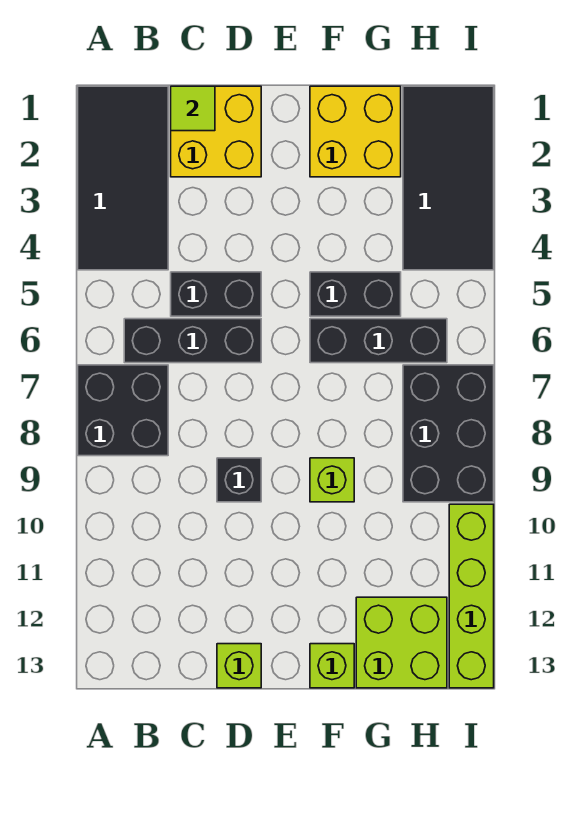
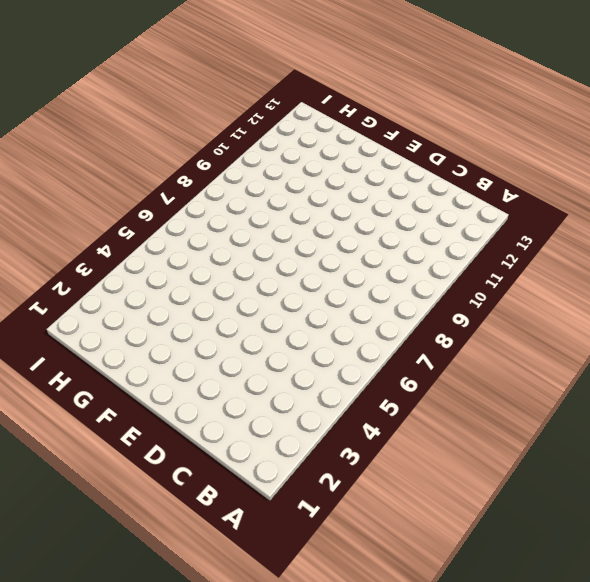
none -> black 2x4 tile [78,86,168,270]
none -> black 2x2 brick [78,365,168,456]
none -> black 1x3 brick [124,319,261,363]

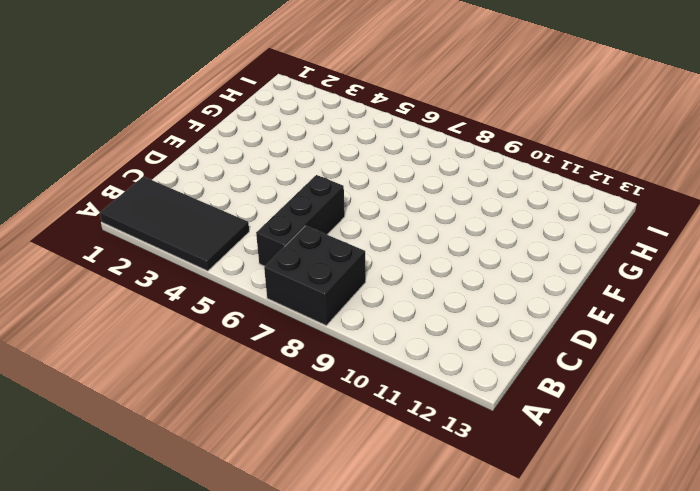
none -> yellow 2x2 brick [171,86,261,177]
none -> black 1x2 brick [171,272,261,316]
none -> black 1x1 brick [217,458,261,502]

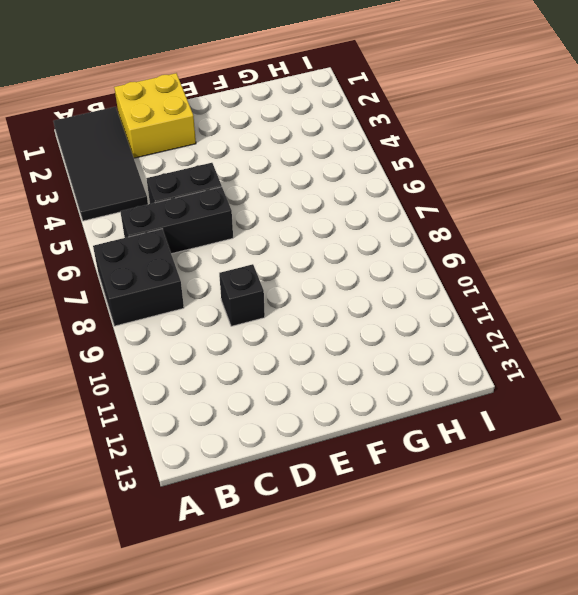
none -> lime 1x1 brick [217,644,261,688]
none -> yellow 2x2 brick [310,86,401,177]
none -> black 1x2 brick [310,272,401,316]

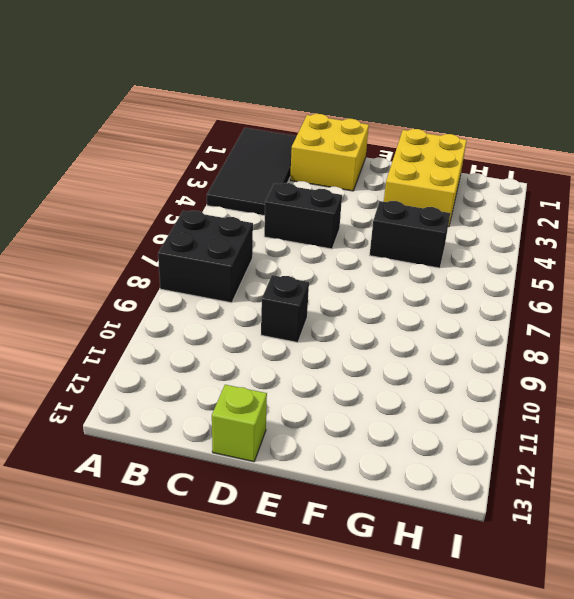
yellow 2x3 brick [384,129,467,227] -> yellow 2x2 brick [310,86,401,177]
none -> black 1x3 brick [124,319,261,363]
none -> black 1x3 brick [310,319,447,363]
none -> lime 1x1 brick [310,458,354,502]

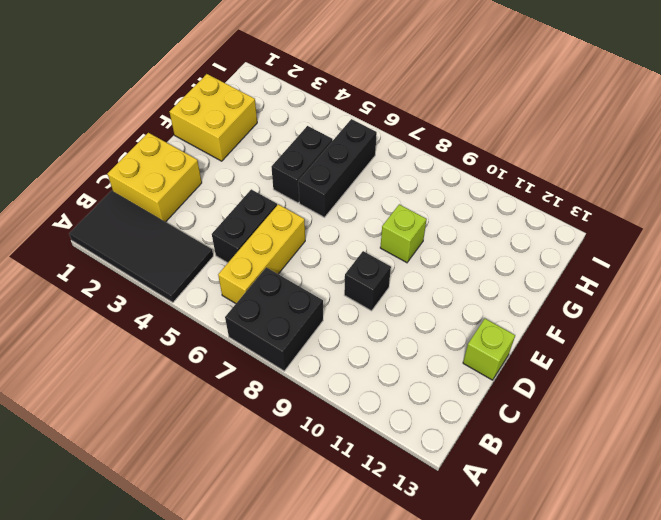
yellow 1x3 brick [218,204,305,303] -> black 1x3 brick [124,319,261,363]
none -> lime 1x1 brick [310,644,354,688]
none -> lime 2x2 brick [356,597,447,688]
none -> black 2x4 tile [403,86,494,270]

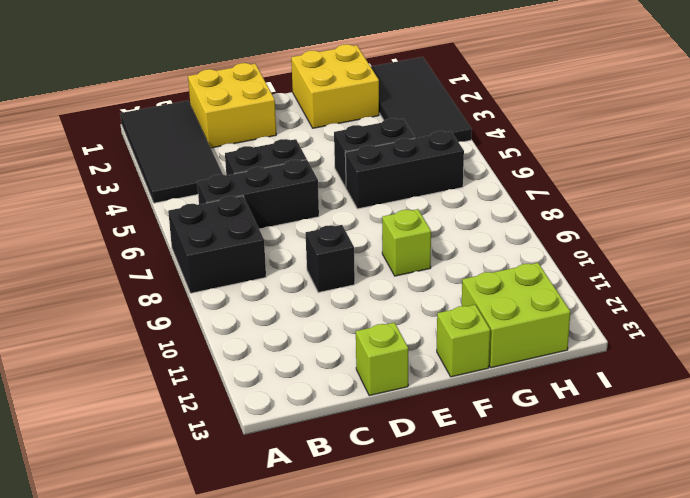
none -> black 2x3 brick [403,365,494,502]
none -> lime 1x4 brick [449,504,494,688]
none -> lime 1x1 tile [171,86,215,131]

